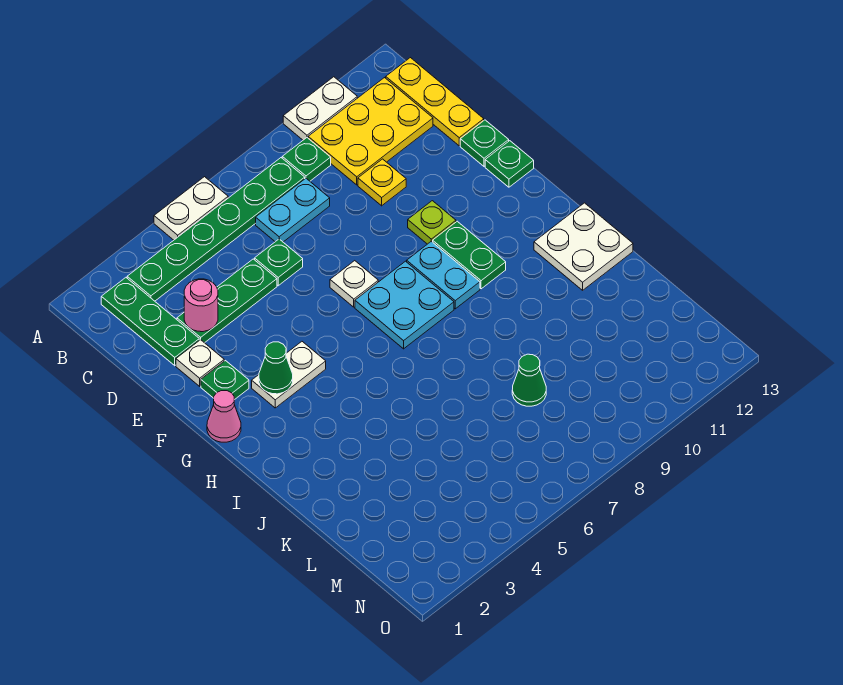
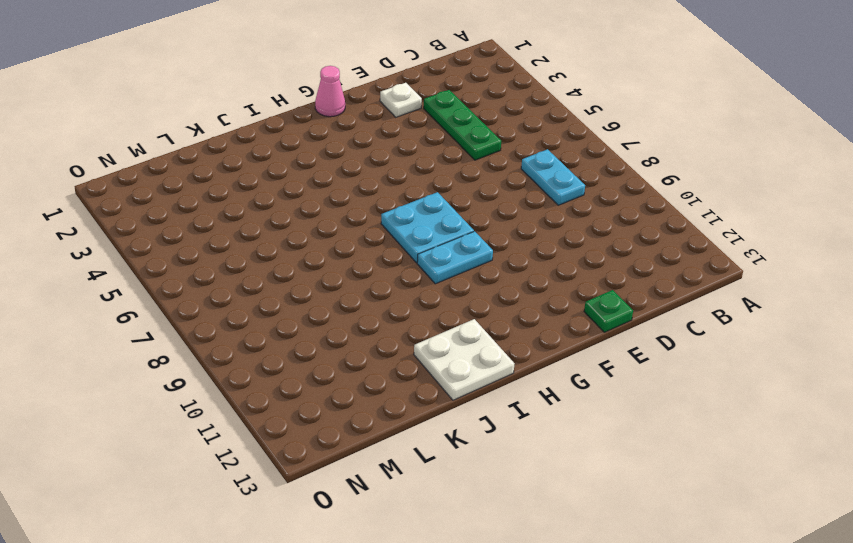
none -> white 1x2 plate [154,177,228,240]
none -> white 1x2 plate [283,77,357,140]
none -> green 1x3 plate [101,278,199,366]

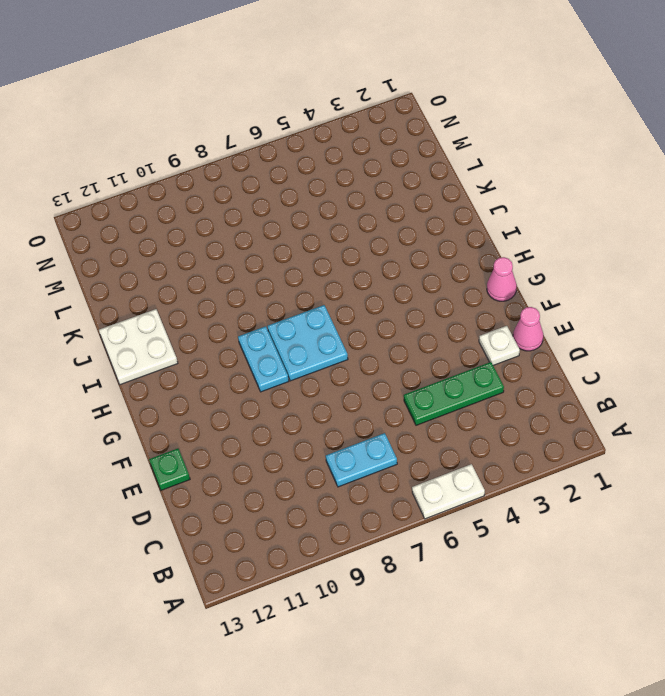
pink 1x1 cone [513,307,543,351] -> none
none -> white 1x2 plate [283,77,357,140]
none -> green 1x3 plate [101,278,199,366]
none -> green 1x6 plate [127,158,305,301]

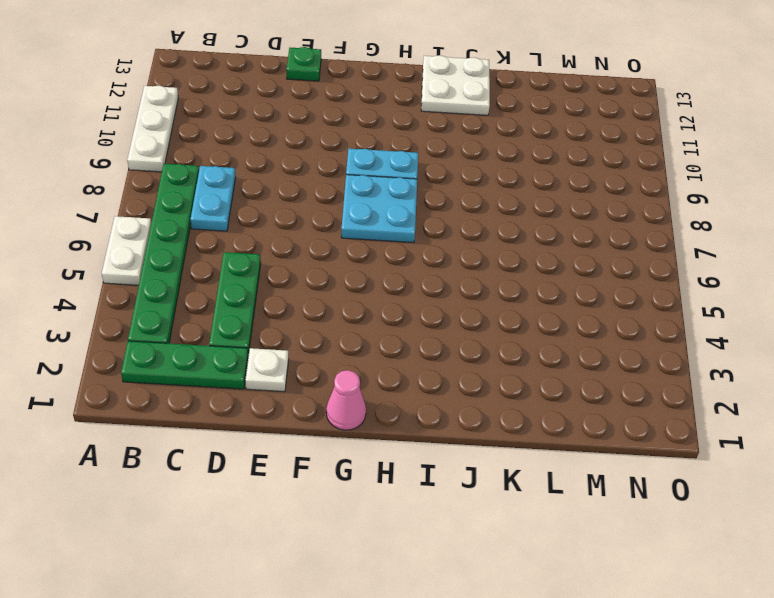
white 1x3 plate [127,85,178,172] -> white 1x2 plate [283,77,357,140]
none -> green 1x1 plate [282,138,331,181]
none -> yellow 2x3 plate [308,78,433,185]
none -> yellow 1x3 plate [386,58,484,146]

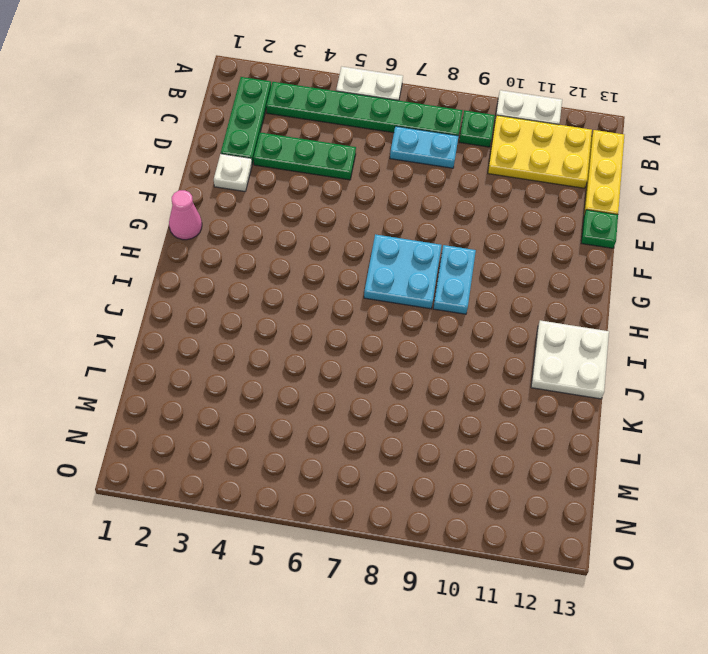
none -> green 1x1 plate [255,239,303,286]
none -> yellow 1x1 plate [358,159,406,206]
none -> green 1x1 plate [201,361,249,400]

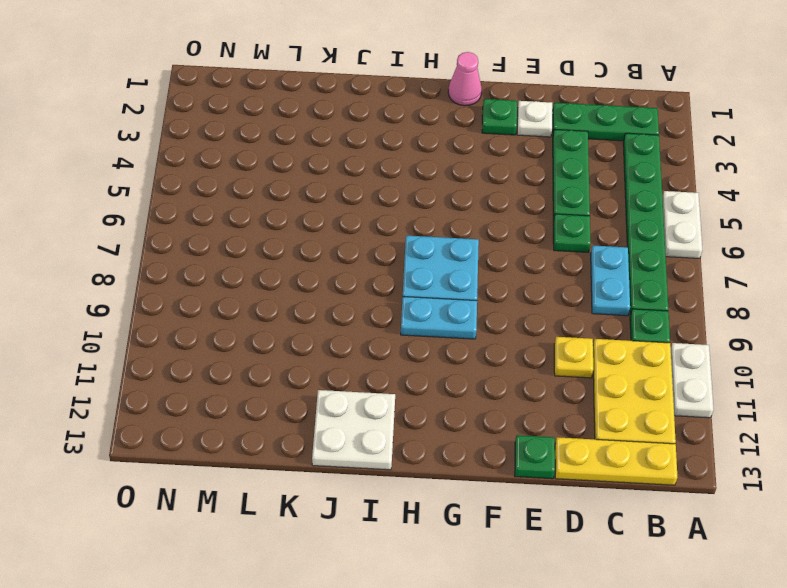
none -> white 1x1 plate [330,261,378,307]
none -> lime 1x1 plate [408,201,456,244]
none -> green 1x1 plate [485,141,534,187]

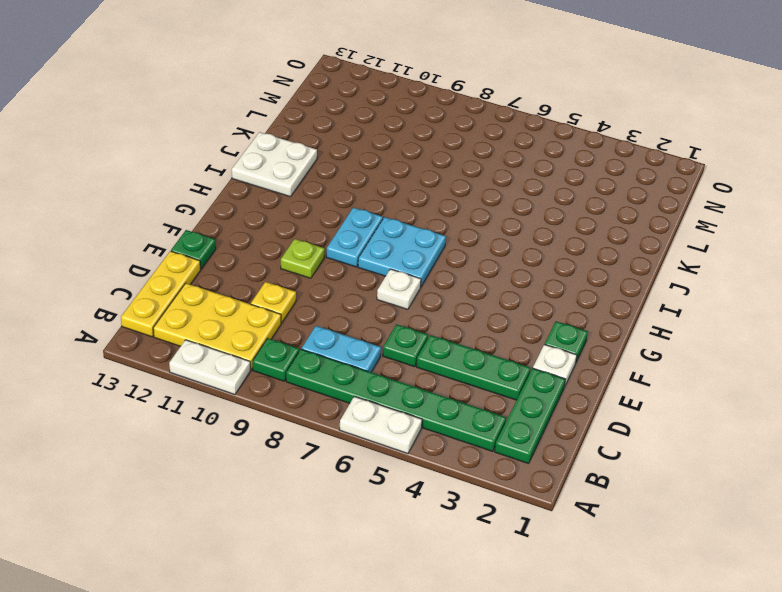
none -> green 1x1 plate [485,141,534,187]
none -> pink 1x1 cone [207,391,241,442]
none -> white 1x2 plate [252,342,326,408]

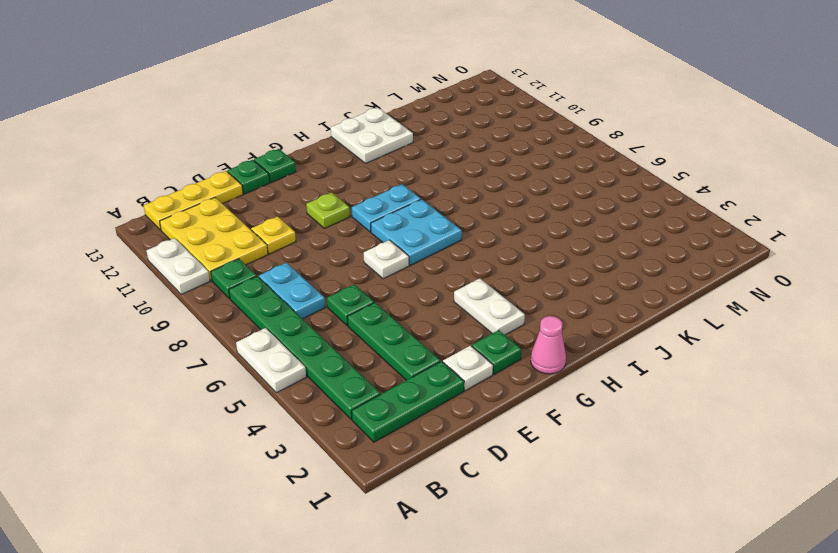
none -> green 1x2 plate [433,221,506,289]
none -> green 1x1 cone [512,354,546,406]
none -> pink 1x1 round brick [184,279,218,332]

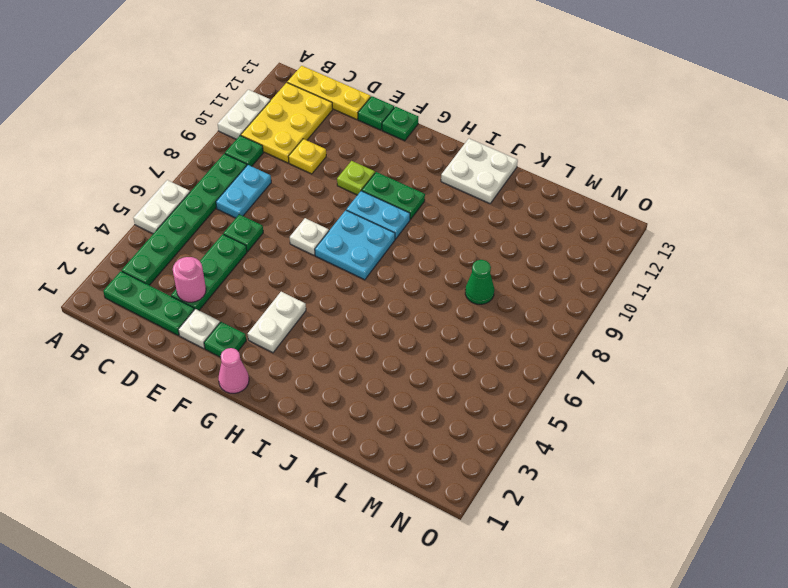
none -> green 1x1 cone [259,342,293,394]

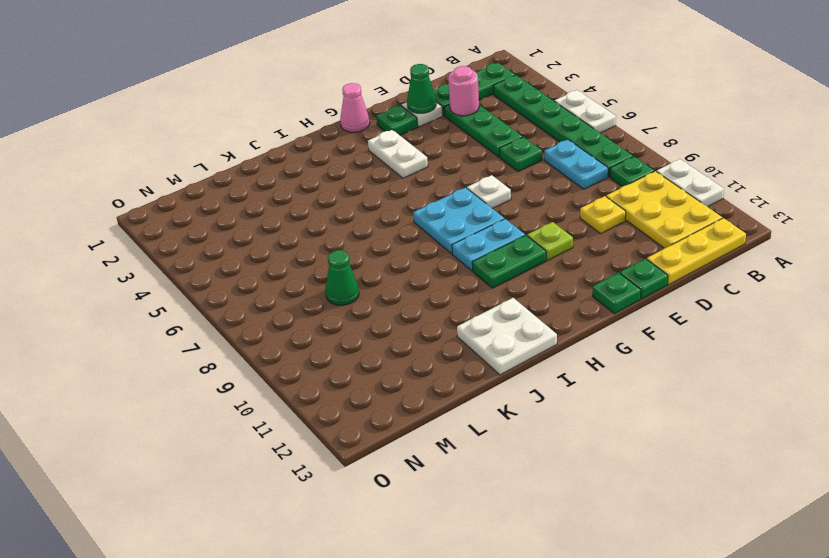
green 1x1 cone [407,64,436,113] -> green 1x1 cone moved to [259,342,293,394]

